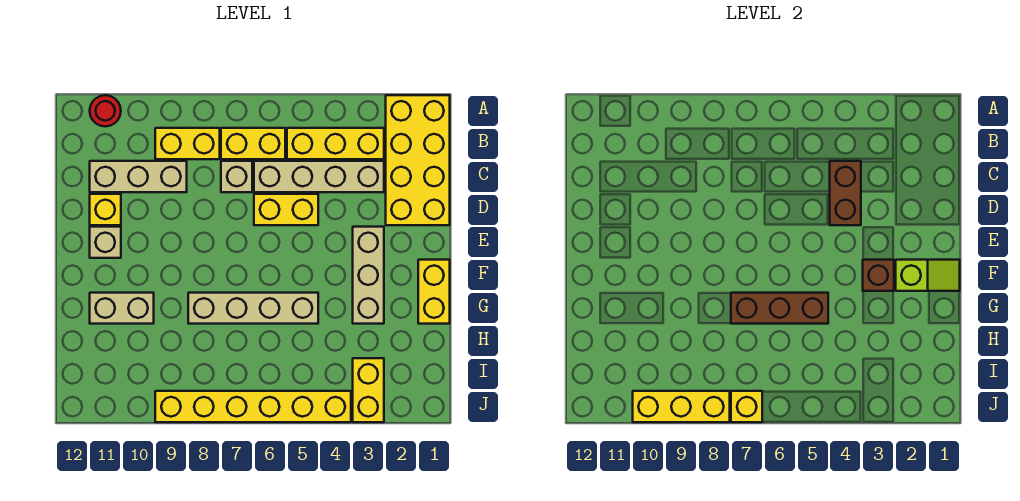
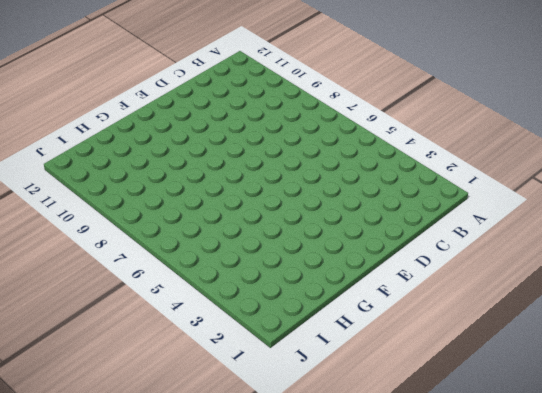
none -> yellow 2x4 brick [386,95,450,225]
none -> red 1x1 round brick [90,95,121,127]
none -> yellow 1x3 brick [287,128,384,159]

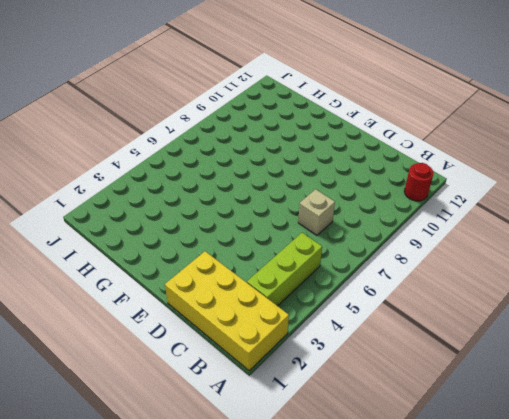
lime 1x3 brick [247,233,322,306] -> yellow 1x3 brick [287,128,384,159]
none -> yellow 1x2 brick [221,128,285,159]
none -> yellow 1x2 brick [155,128,220,159]
none -> tan 1x4 brick [254,161,384,192]

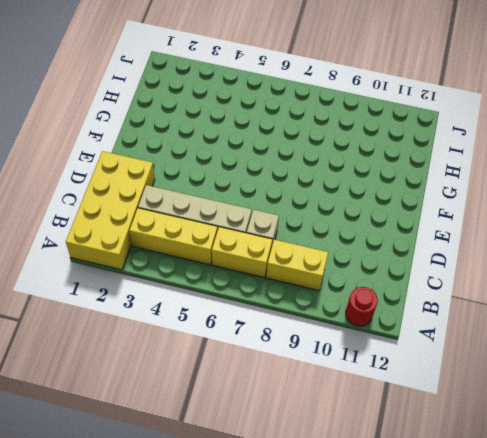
none -> tan 1x3 brick [90,161,187,192]
none -> yellow 1x2 brick [254,194,318,225]
none -> yellow 1x1 brick [90,194,121,225]

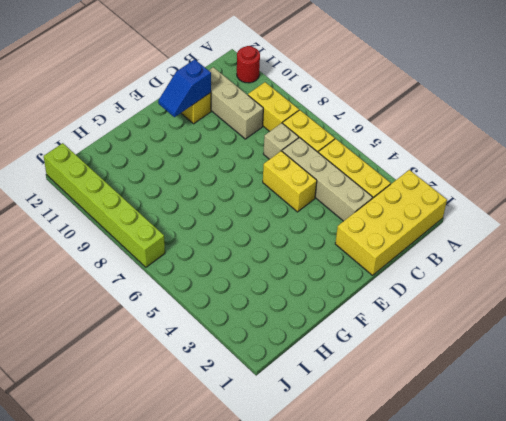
blue 1x2 slope [158,59,211,117] -> none
lime 1x6 brick [44,143,165,267] -> yellow 1x6 brick [155,391,351,422]
none -> tan 1x3 brick [353,227,384,324]
none -> tan 1x1 brick [90,227,121,258]
none -> yellow 1x2 brick [418,260,450,324]

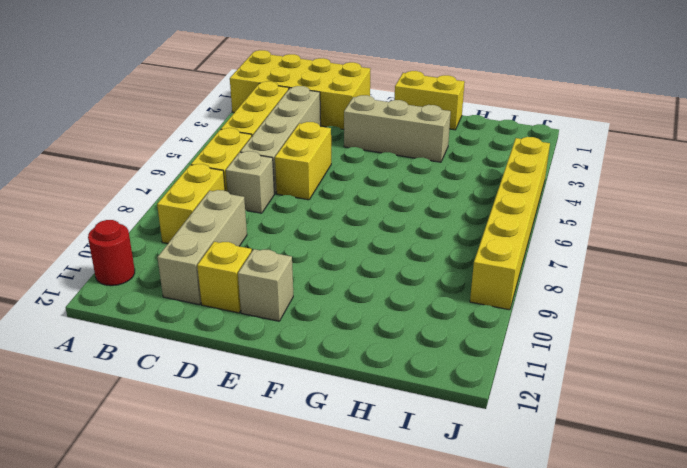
none -> tan 1x4 brick [188,293,318,324]
none -> tan 1x2 brick [90,293,154,324]
none -> yellow 1x2 brick [353,358,384,422]

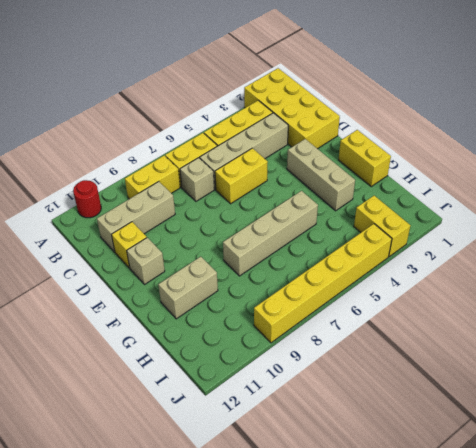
none -> brown 1x2 brick [830,161,861,225]
none -> lime 1x2 slope [896,260,960,291]
none -> brown 1x1 brick [863,260,894,291]

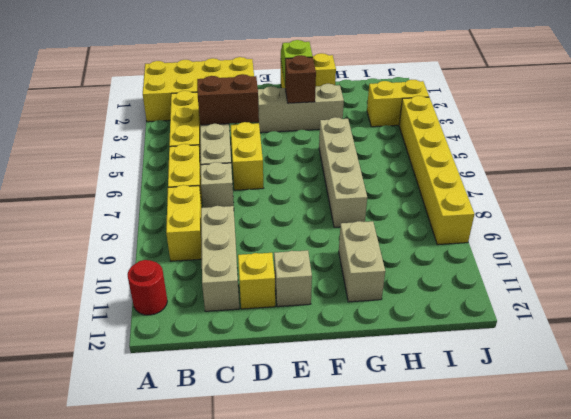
none -> brown 1x3 brick [731,293,828,324]
none -> yellow 1x1 brick [731,391,762,422]
none -> yellow 1x3 brick [633,391,730,422]

